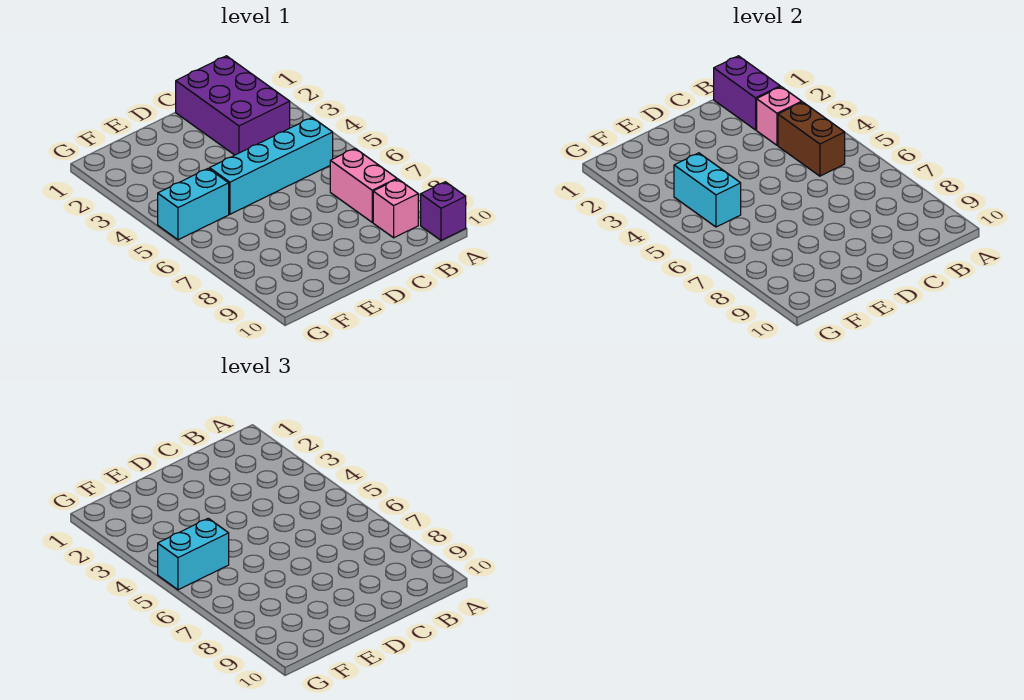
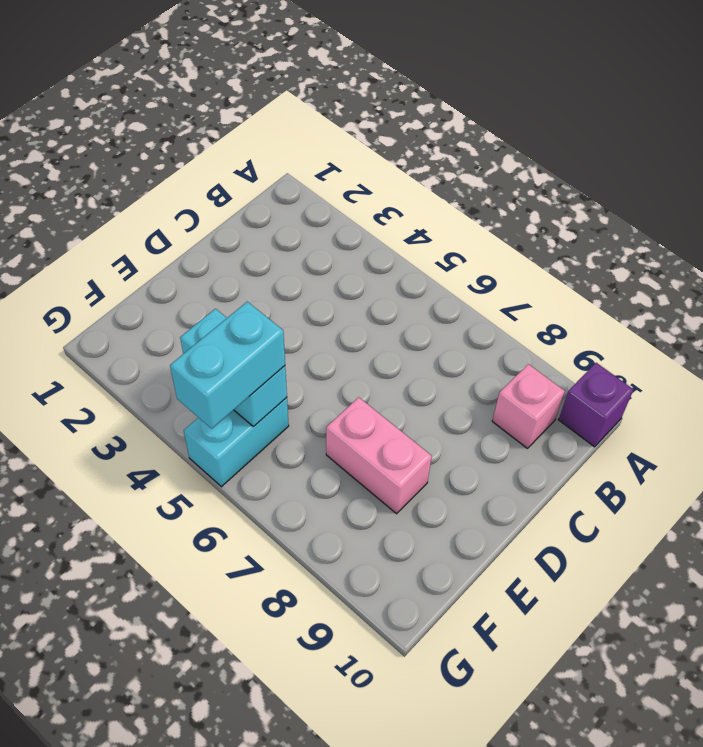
pink 1x2 brick [326,397,432,514] -> pink 1x2 brick moved to [330,148,397,222]
none -> purple 2x3 brick [176,56,290,155]
none -> cyan 1x4 brick [210,118,333,214]

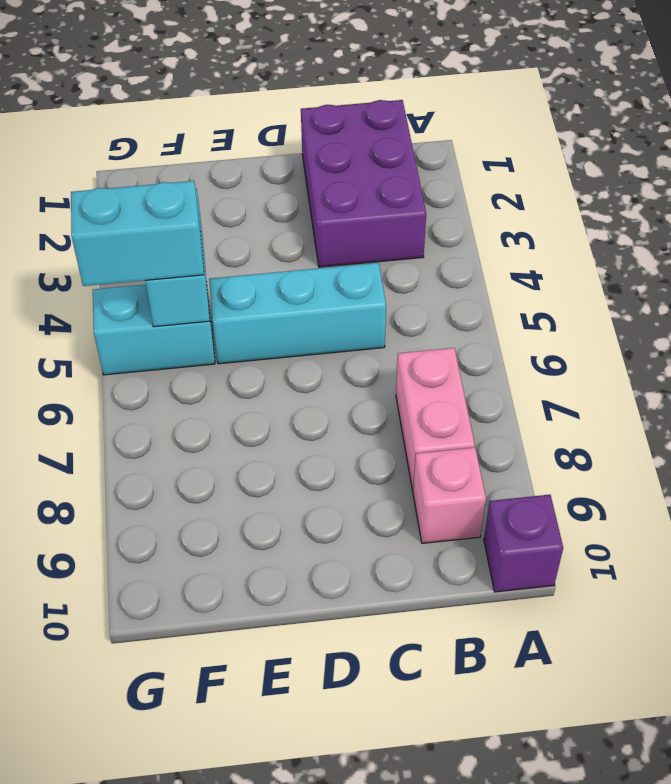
cyan 1x3 brick [209,263,386,364] -> cyan 1x4 brick [210,118,333,214]
none -> purple 1x2 brick [714,56,780,130]
none -> pink 1x1 brick [757,87,802,145]

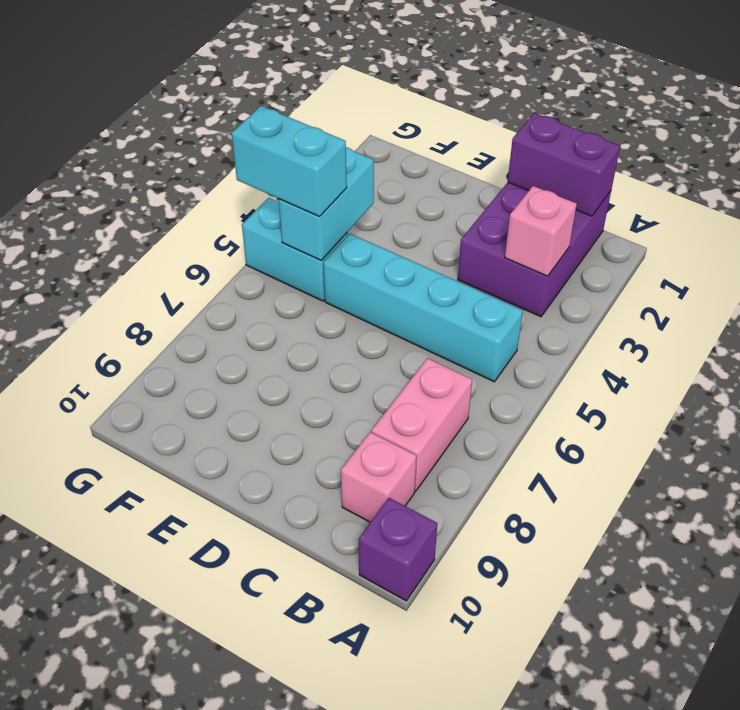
purple 1x2 brick [508,113,620,216] -> purple 1x2 brick turned to [714,56,780,130]
none -> brown 1x2 brick [778,102,845,176]

